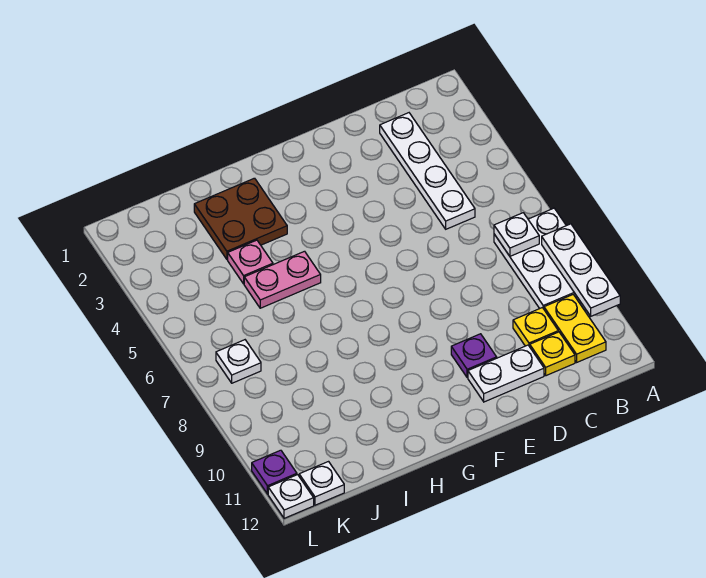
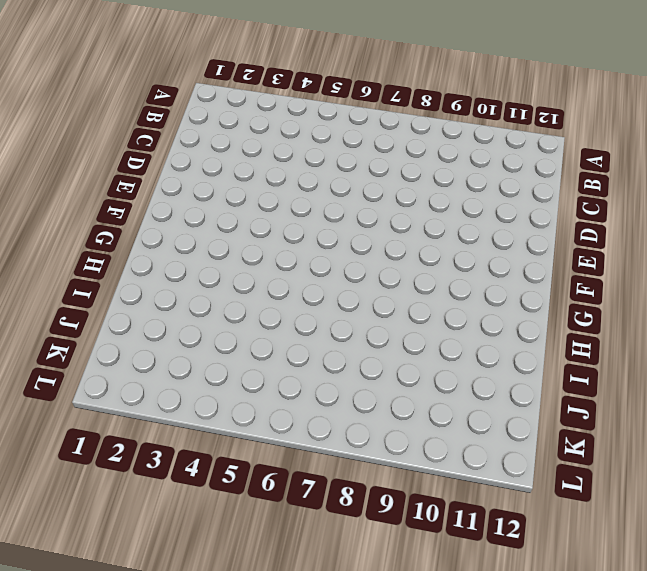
none -> white 2x3 plate [494,208,578,309]
none -> yellow 1x2 plate [544,295,606,362]
none -> white 1x4 plate [380,113,475,229]

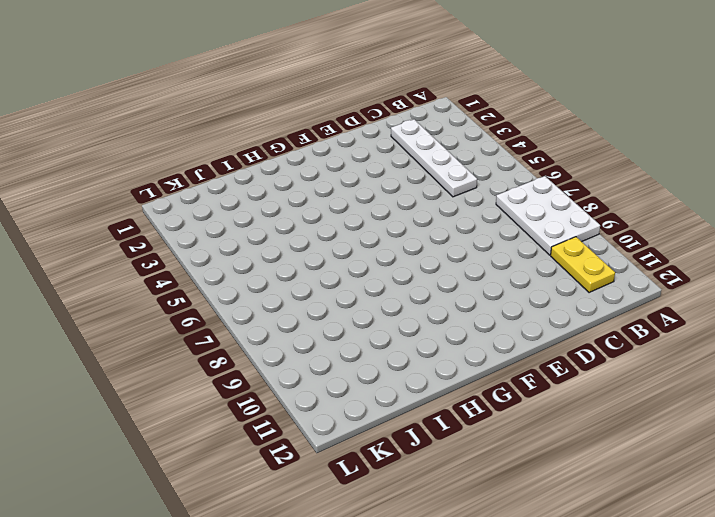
none -> yellow 1x1 plate [513,308,558,347]
none -> yellow 1x1 plate [530,332,575,376]
none -> white 1x2 plate [468,345,544,402]

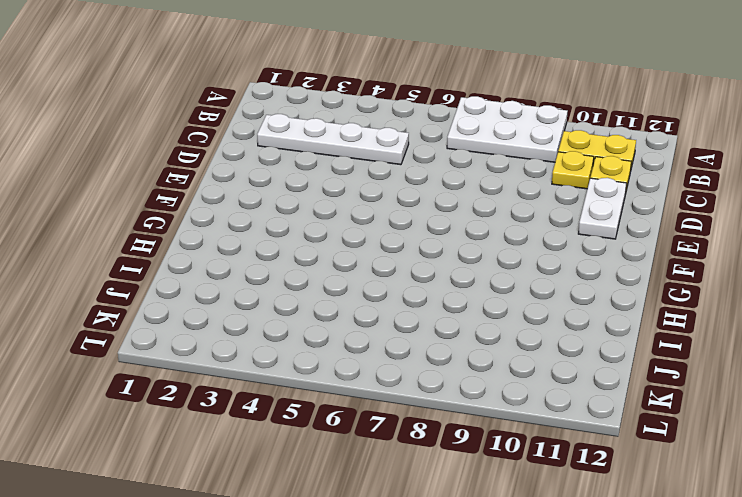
none -> purple 1x1 plate [451,334,497,378]
none -> brown 2x2 plate [194,178,287,259]
none -> pink 1x2 plate [244,251,321,308]

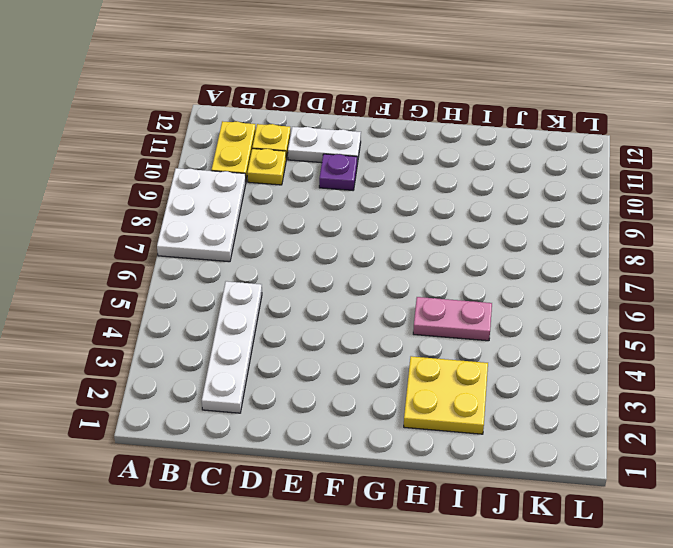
yellow 2x2 plate [404,356,488,434] -> brown 2x2 plate [194,178,287,259]
none -> pink 1x1 plate [228,240,273,284]
none -> white 1x1 plate [216,340,261,383]
none -> white 1x1 plate [299,462,344,505]

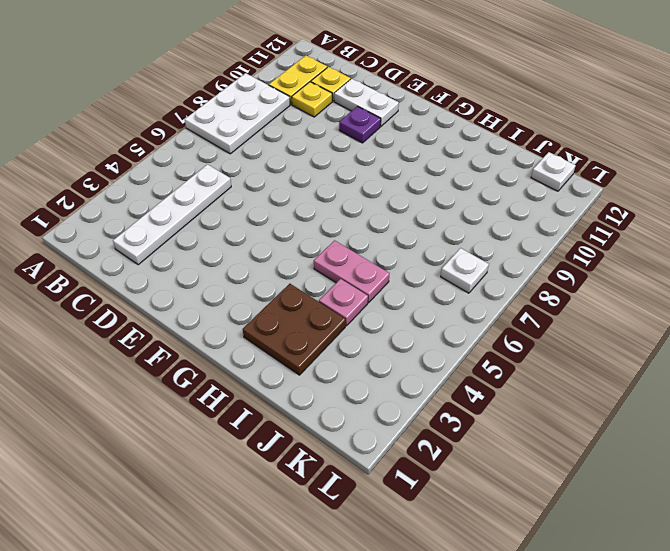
none -> purple 1x1 plate [252,450,297,494]
none -> white 1x1 plate [268,475,314,518]
none -> white 1x3 plate [542,224,620,316]

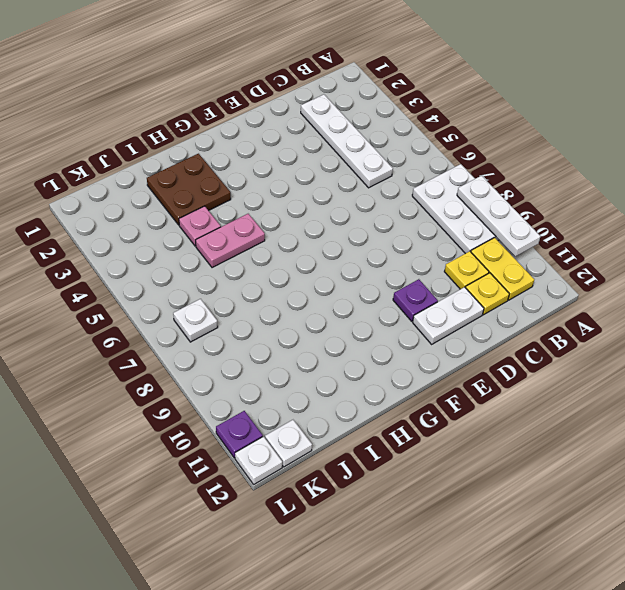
none -> white 1x1 plate [494,213,539,256]

